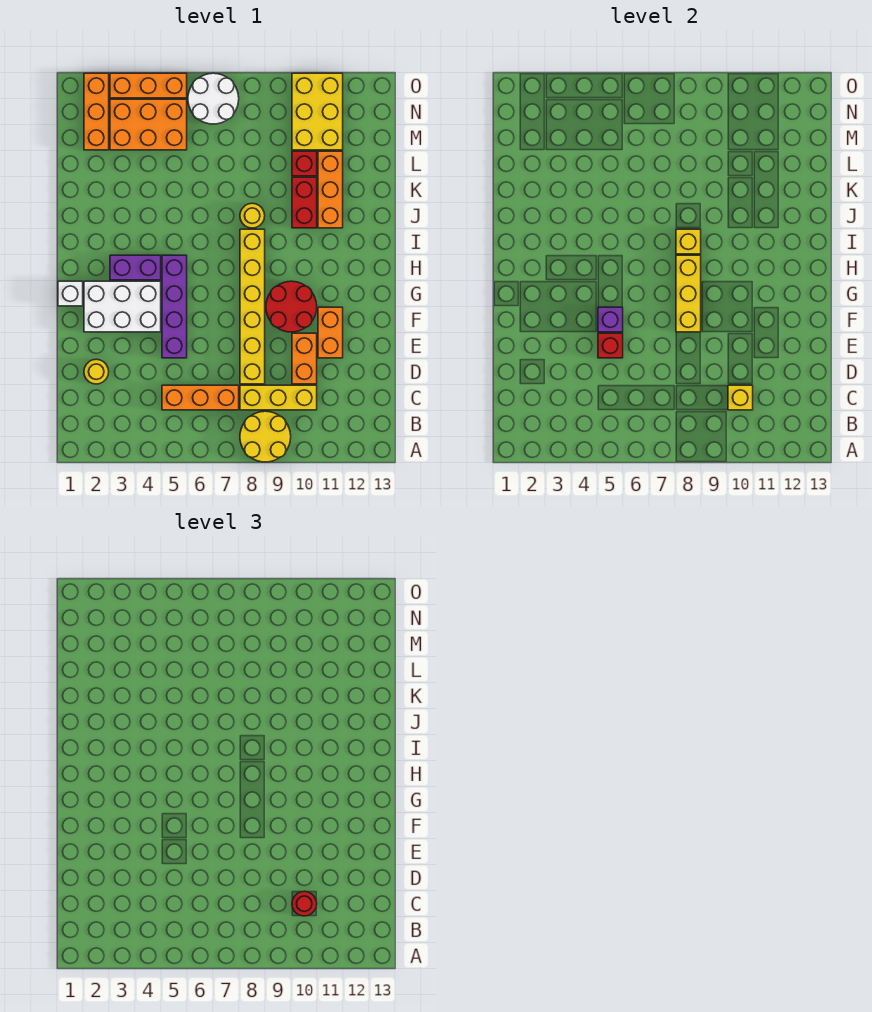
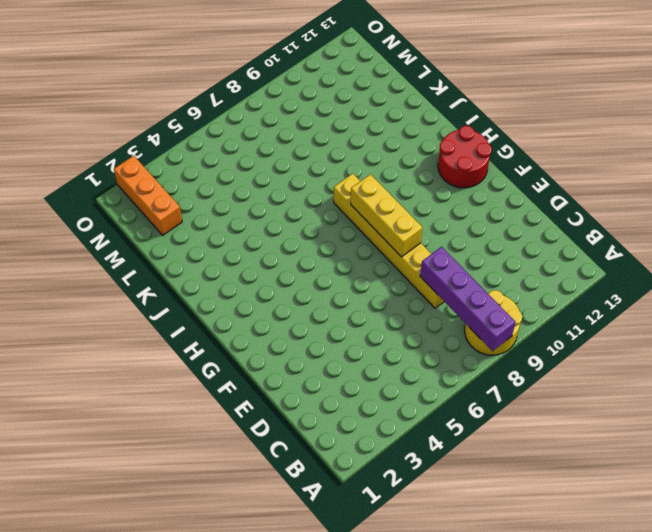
purple 1x4 brick [420,247,515,351] -> purple 1x4 brick moved to [162,255,187,358]
red 2x2 round brick [438,126,492,188] -> red 2x2 round brick moved to [266,281,317,332]
none -> orange 1x3 brick [162,385,239,410]
none -> yellow 1x3 brick [240,385,317,410]
none -> yellow 1x1 round brick [84,359,109,384]

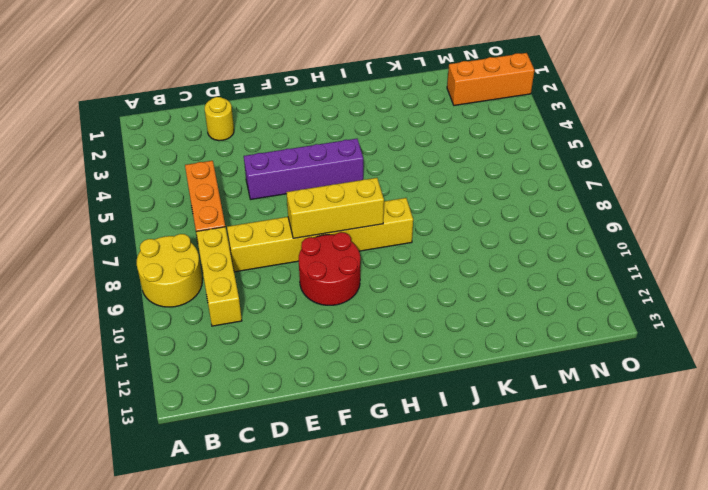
none -> orange 1x2 brick [292,333,317,384]
none -> orange 1x2 brick [318,307,343,358]
none -> white 2x3 brick [84,281,161,332]

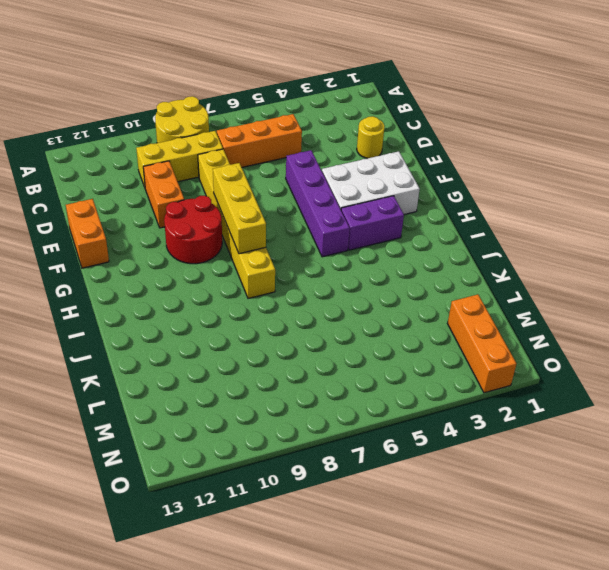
orange 1x2 brick [66,199,109,268] -> orange 1x2 brick moved to [318,307,343,358]
none -> white 1x1 brick [58,281,83,306]
none -> yellow 1x1 round brick [240,203,265,228]
none -> red 1x2 brick [292,177,317,228]

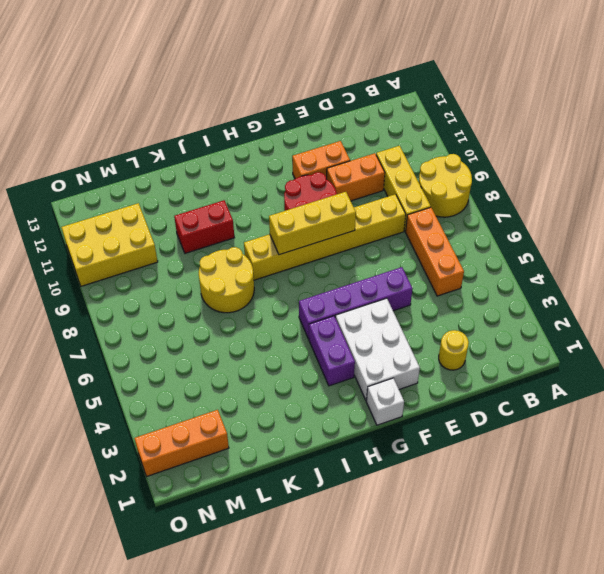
yellow 2x2 round brick [199,247,254,313] -> yellow 1x1 round brick [240,203,265,228]
none -> orange 1x3 brick [318,151,343,228]
none -> red 1x1 brick [292,151,317,176]
none -> orange 2x3 brick [110,99,187,150]

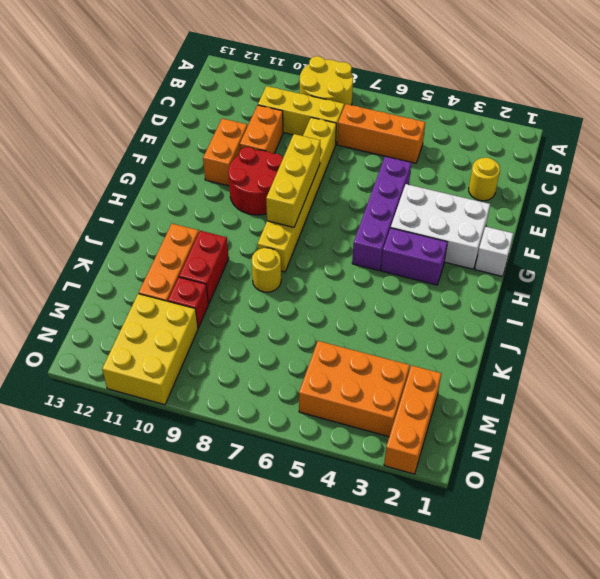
none -> white 2x2 round brick [188,73,239,124]
none -> orange 1x3 brick [110,73,187,98]
none -> yellow 1x1 brick [728,385,753,410]

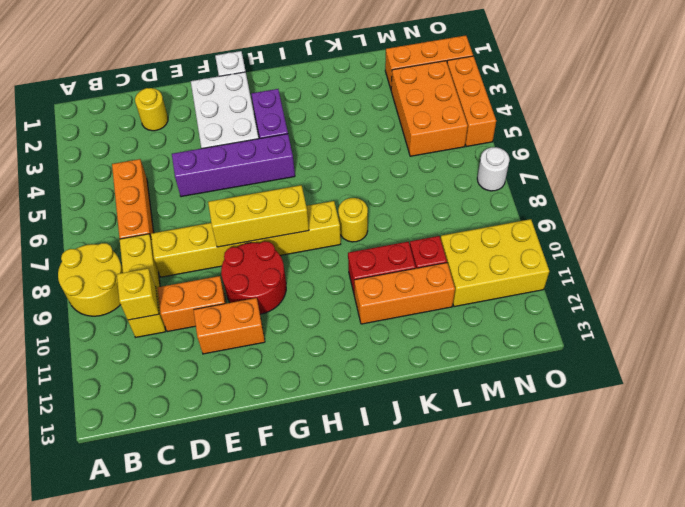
white 1x1 round brick [477,147,510,191] -> white 2x2 round brick [188,73,239,124]
none -> red 1x1 brick [598,333,623,358]
none -> purple 1x1 brick [598,307,623,332]
none -> yellow 1x1 brick [676,229,701,254]

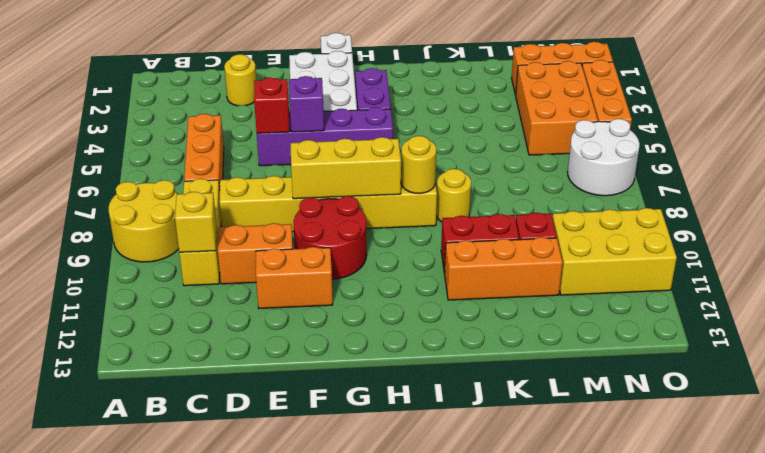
yellow 1x1 round brick [401,136,436,194] -> yellow 1x1 brick [676,229,701,254]
none -> red 1x1 round brick [292,891,317,916]

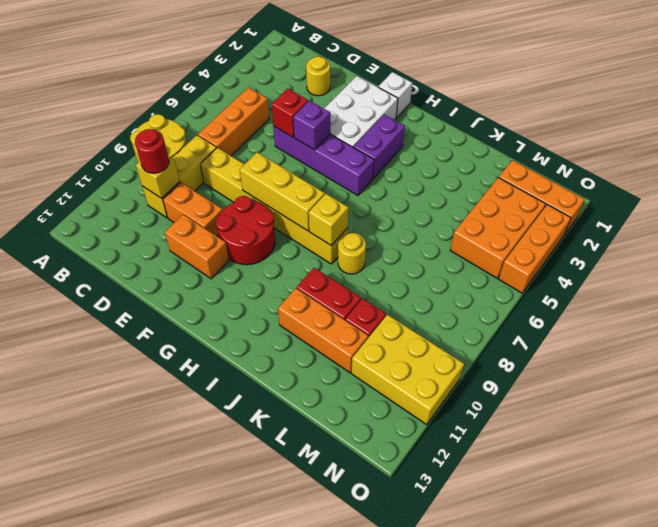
none -> white 2x2 round brick [188,73,239,124]

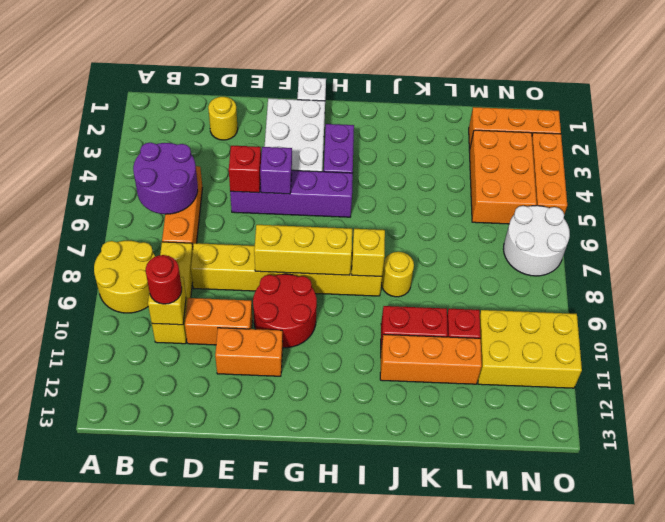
purple 2x2 round brick [133,143,198,214] -> none

